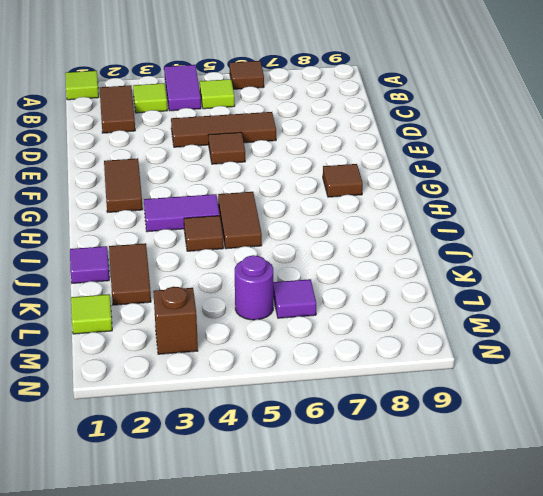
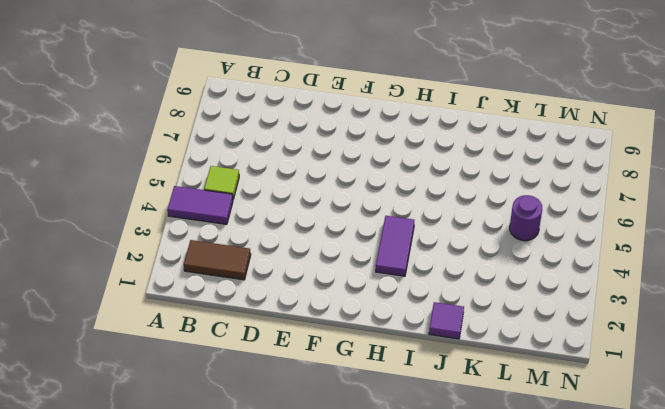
none -> lime 1x1 tile [65,71,99,100]
none -> brown 1x1 tile [230,61,264,89]
none -> lime 1x1 tile [133,83,167,113]

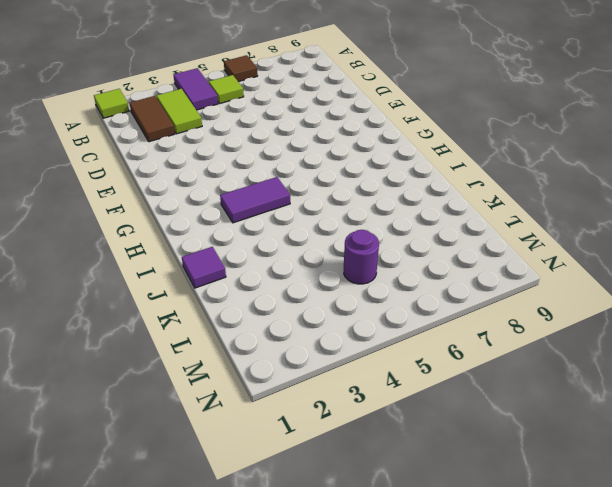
lime 1x2 tile [157,89,202,134] -> lime 1x1 tile [133,83,167,113]
none -> brown 1x3 tile [171,112,276,147]
none -> brown 1x1 tile [208,132,245,164]
none -> brown 1x2 tile [104,158,143,212]

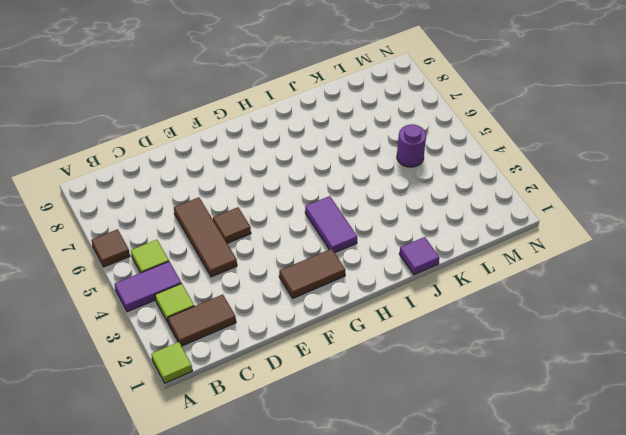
none -> brown 1x1 tile [323,164,363,197]
none -> brown 1x2 tile [218,192,262,249]
none -> brown 1x1 tile [184,216,224,251]

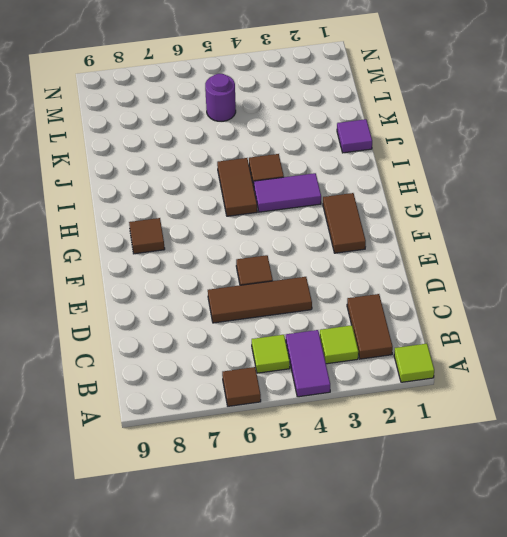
none -> brown 1x2 tile [109,243,151,305]
none -> lime 1x1 tile [71,294,112,334]
none -> purple 1x1 tile [273,279,316,318]

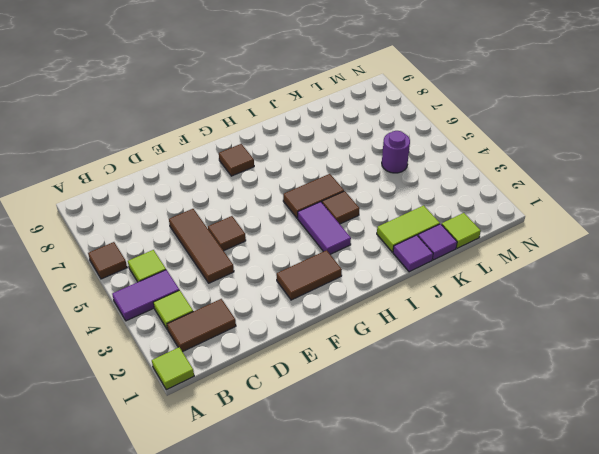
lime 1x2 tile [377,205,440,252] -> brown 1x2 tile [109,243,151,305]
purple 1x1 tile [418,224,457,260] -> purple 1x1 tile moved to [273,279,316,318]
none -> brown 1x1 brick [153,287,198,354]

